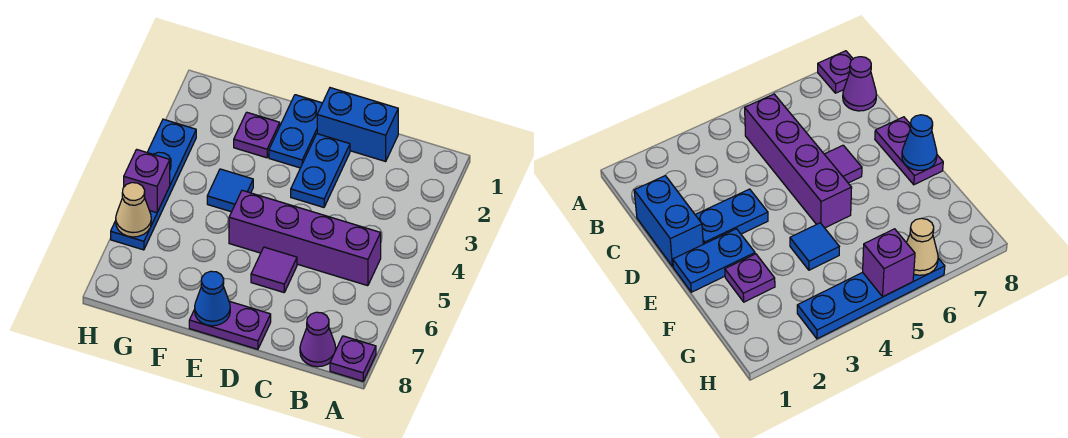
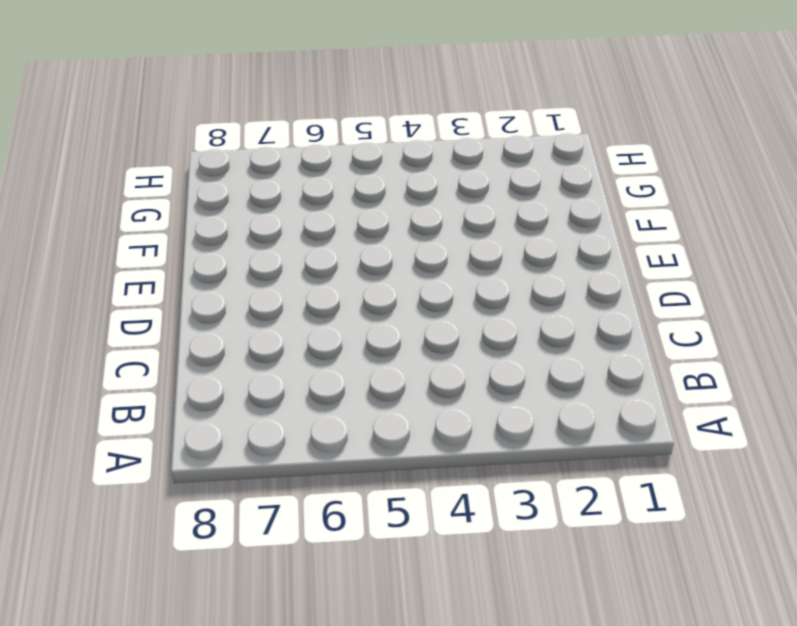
none -> purple 1x1 plate [330,336,376,381]
none -> purple 1x4 brick [229,190,381,286]
none -> purple 1x1 cone [300,312,336,367]

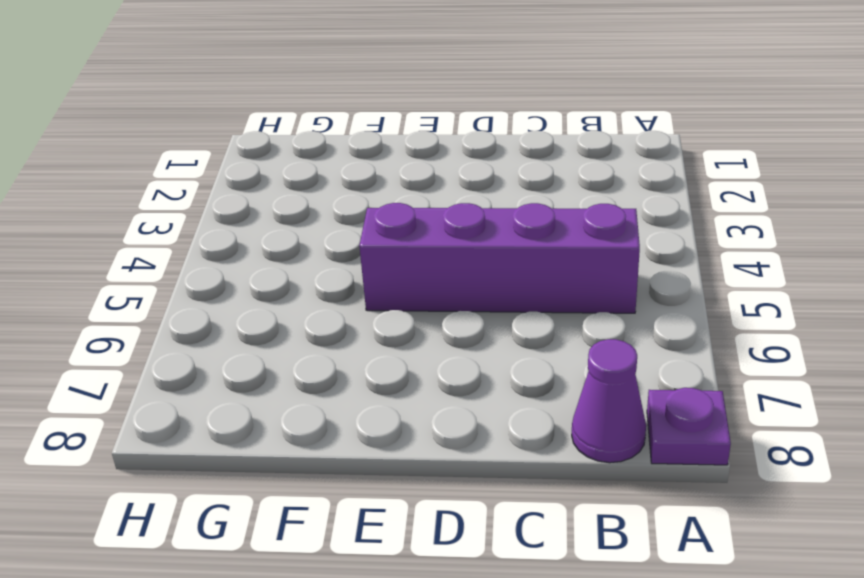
none -> blue 1x2 brick [317,88,398,161]
none -> blue 1x2 plate [291,134,350,207]
none -> purple 1x1 tile [251,247,297,292]

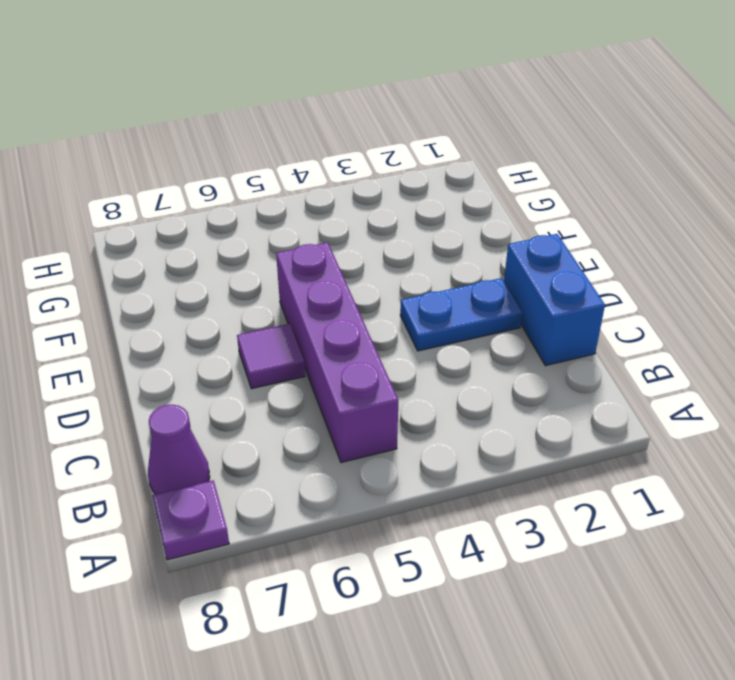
none -> purple 1x2 plate [189,301,271,349]
none -> blue 1x2 plate [269,95,322,168]
none -> purple 1x1 plate [234,112,280,158]

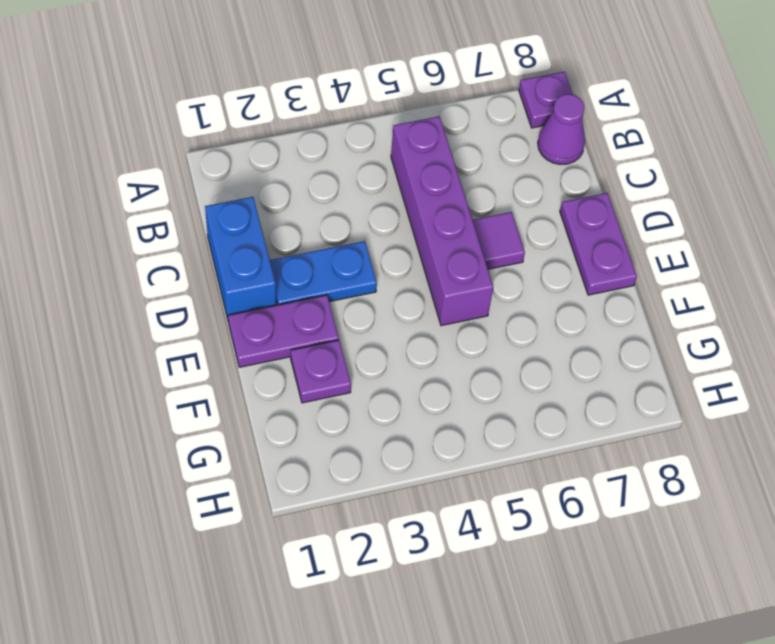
purple 1x2 plate [228,295,339,367] -> blue 1x2 plate [269,95,322,168]
none -> blue 1x1 tile [207,169,253,212]
none -> blue 1x4 plate [111,119,196,250]
none -> blue 1x1 cone [195,271,230,326]

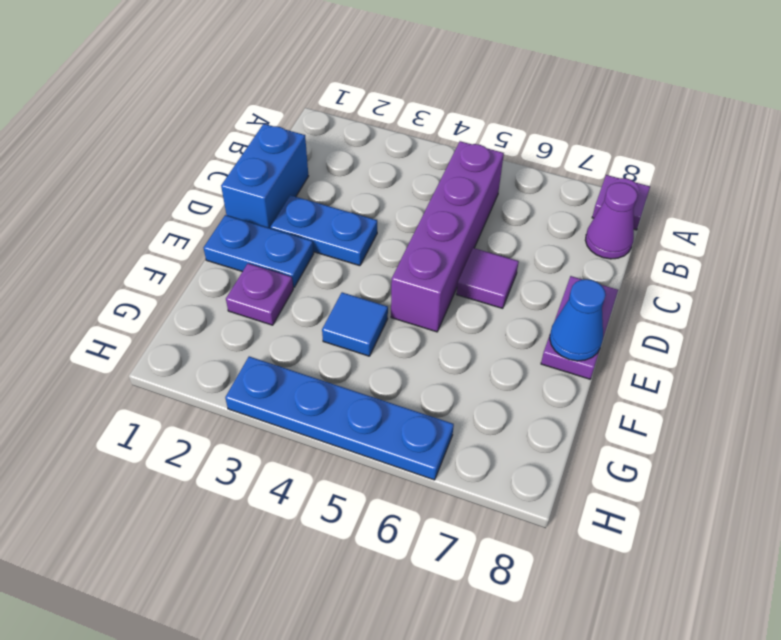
none -> purple 1x1 brick [124,149,170,213]
none -> tan 1x1 cone [116,183,151,237]

